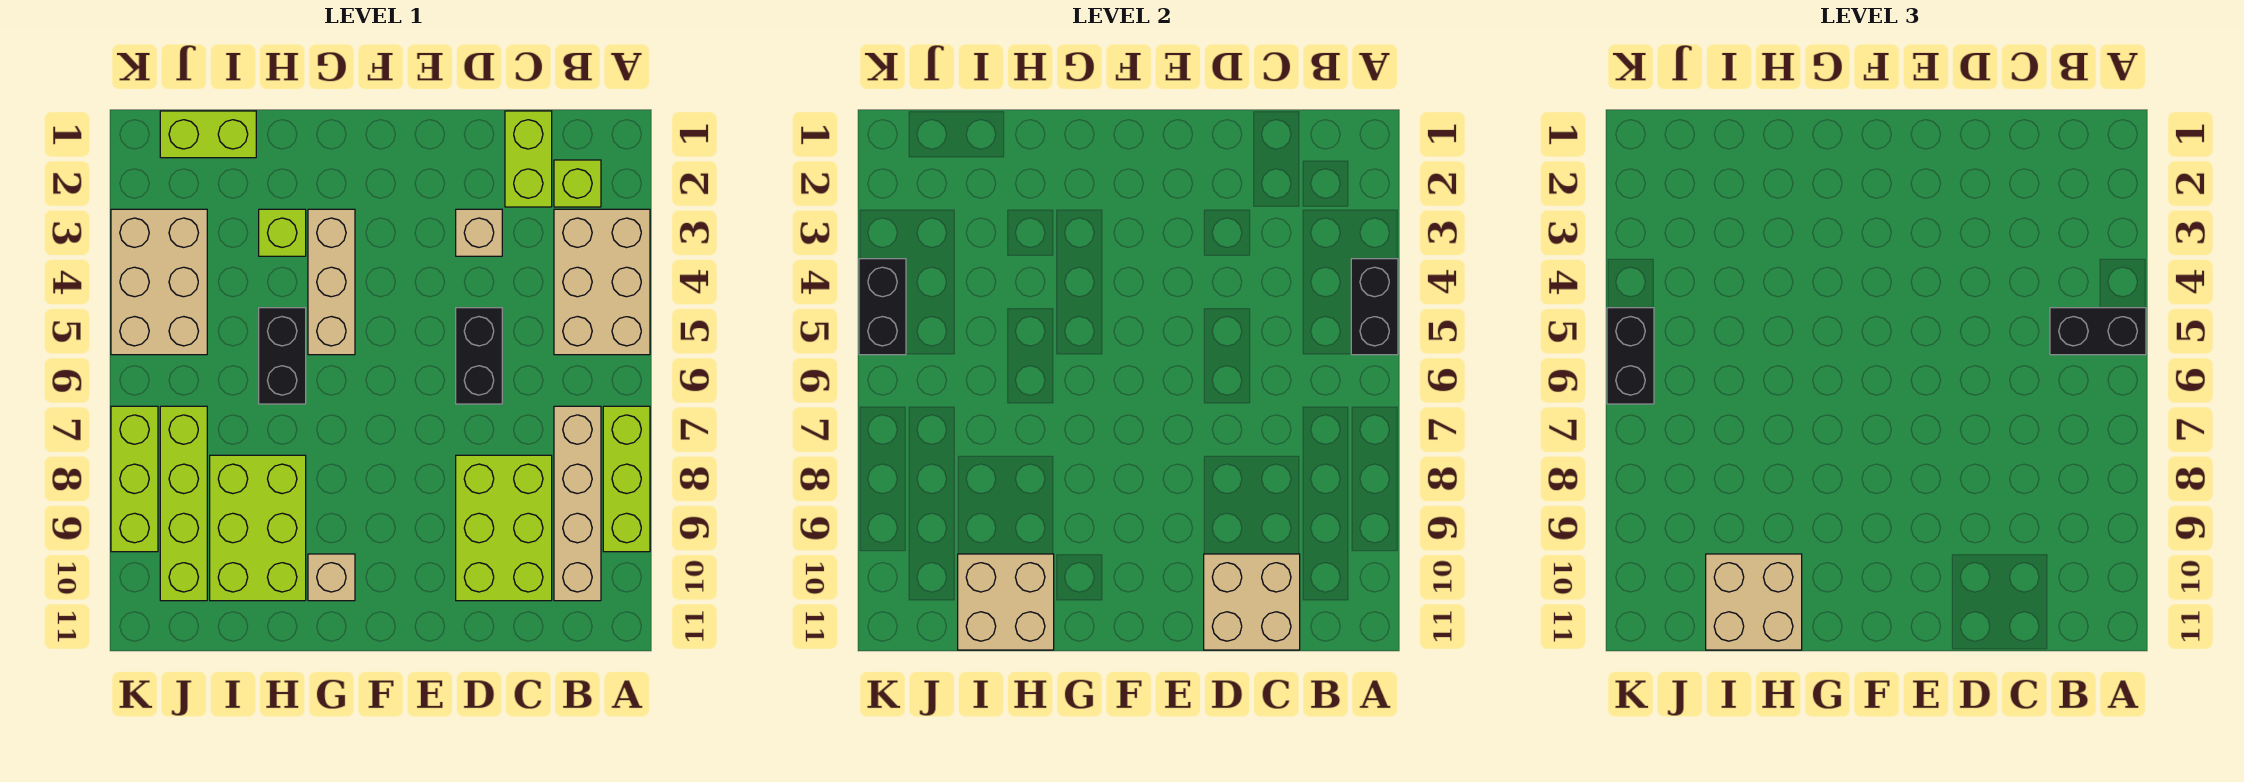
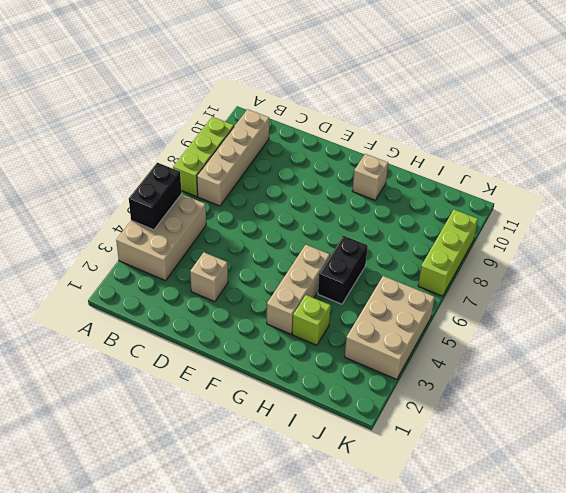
none -> lime 1x1 brick [554,160,601,207]
none -> lime 1x2 brick [505,111,552,207]
none -> lime 2x3 brick [456,455,552,601]

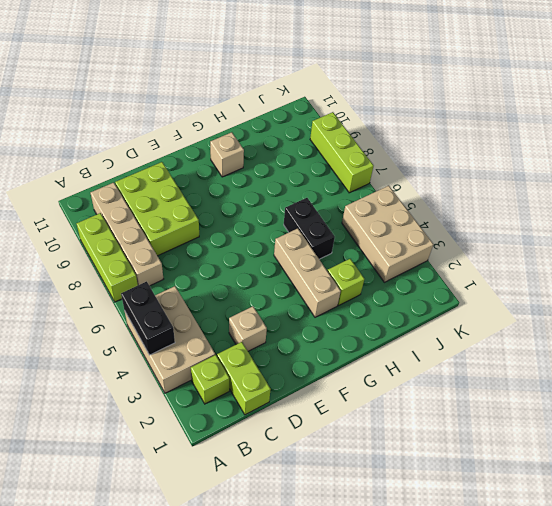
none -> black 1x2 brick [456,308,502,404]
none -> lime 2x3 brick [210,455,306,601]
none -> lime 1x2 brick [160,111,256,158]

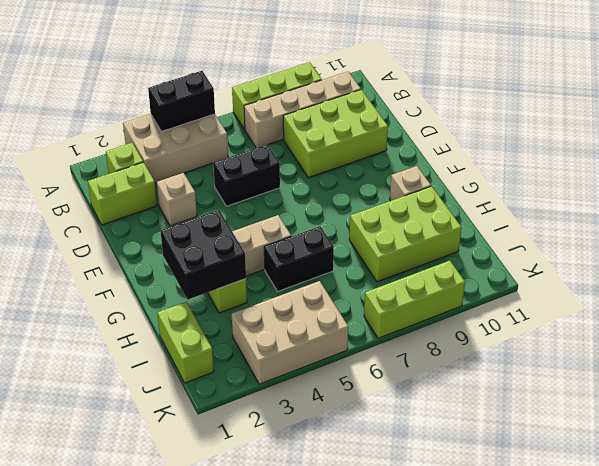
black 2x2 brick [161,210,246,300] -> none
none -> lime 1x4 brick [160,406,207,601]
none -> tan 2x2 brick [1204,554,1300,650]
none -> tan 2x2 brick [958,554,1054,650]

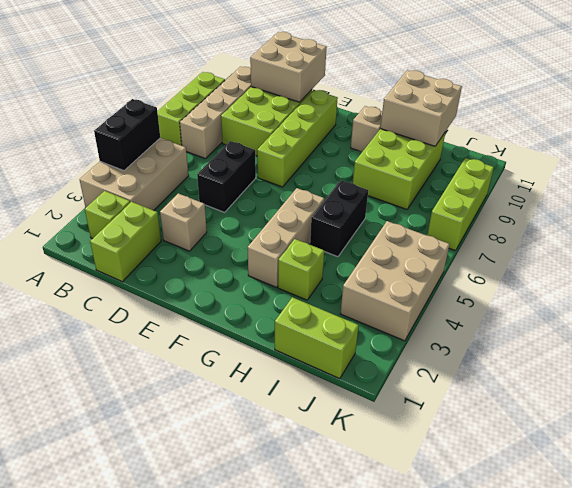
lime 1x4 brick [257,90,338,187] -> lime 1x4 brick moved to [160,406,207,601]
none -> black 1x2 brick [859,259,906,355]
none -> black 1x2 brick [2050,308,2146,355]
none -> tan 2x2 brick [1706,554,1802,650]

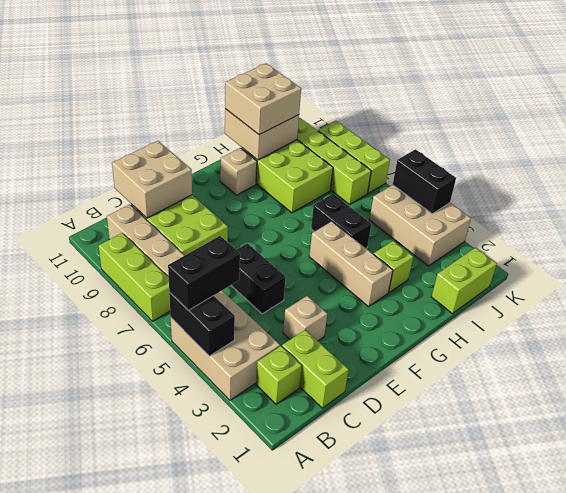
none -> black 1x2 brick [1607,308,1654,404]

